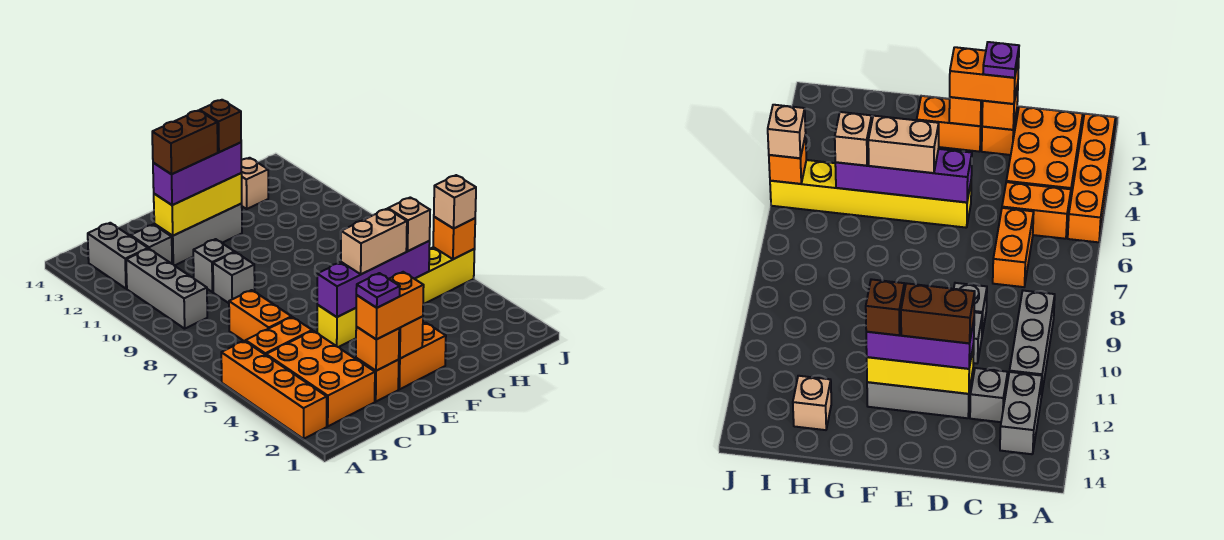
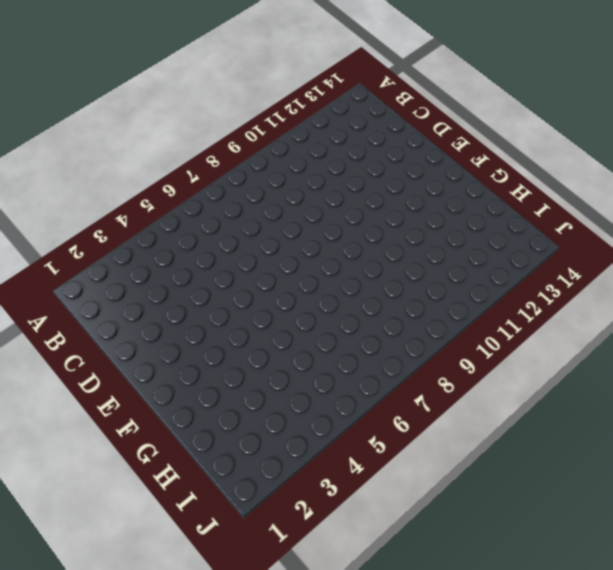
none -> orange 1x4 brick [221,341,327,439]
none -> orange 2x3 brick [266,331,375,426]
none -> orange 1x2 brick [246,317,312,355]

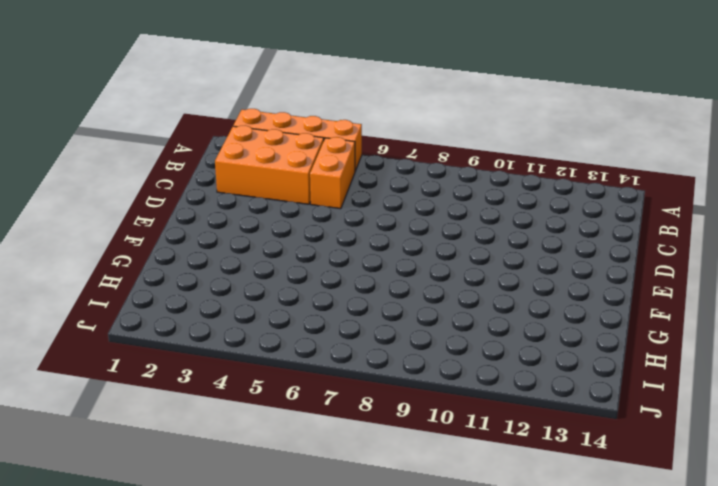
none -> grey 1x3 brick [126,249,207,329]
none -> grey 1x2 brick [88,223,148,289]
none -> orange 1x2 brick [229,290,291,341]

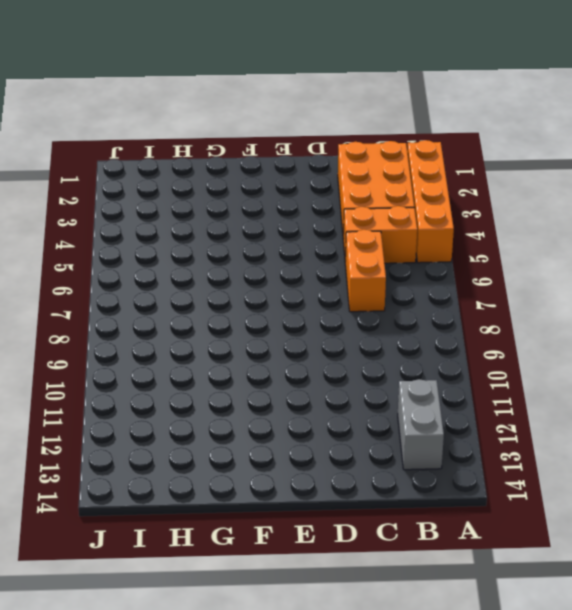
none -> grey 1x3 brick [126,249,207,329]
none -> grey 1x1 brick [131,225,172,264]
none -> orange 1x1 brick [356,358,399,402]

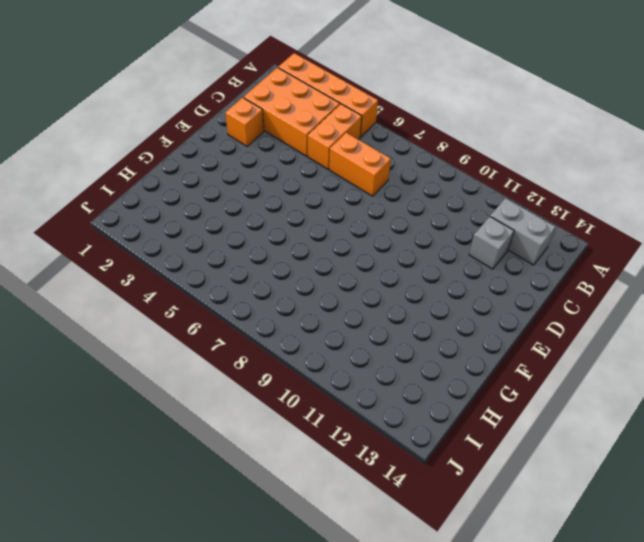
none -> grey 1x3 brick [126,249,207,329]
none -> grey 1x1 brick [213,252,255,303]
none -> grey 1x1 brick [193,239,234,292]

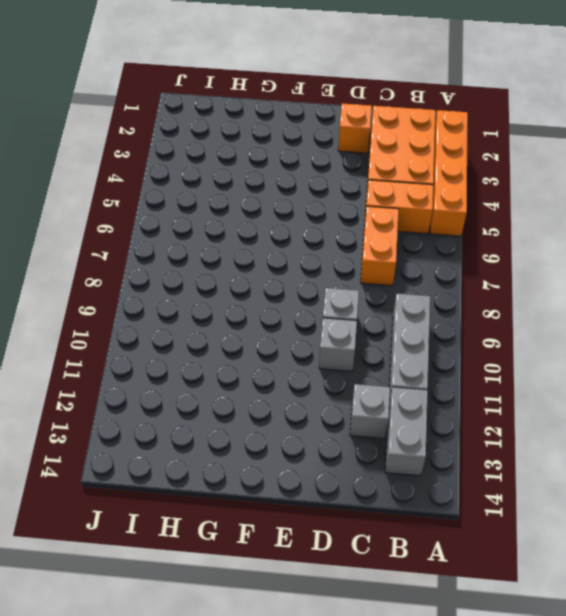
none -> grey 1x3 brick [154,204,242,266]
none -> orange 1x2 brick [398,323,446,389]
none -> yellow 1x6 brick [317,247,475,347]

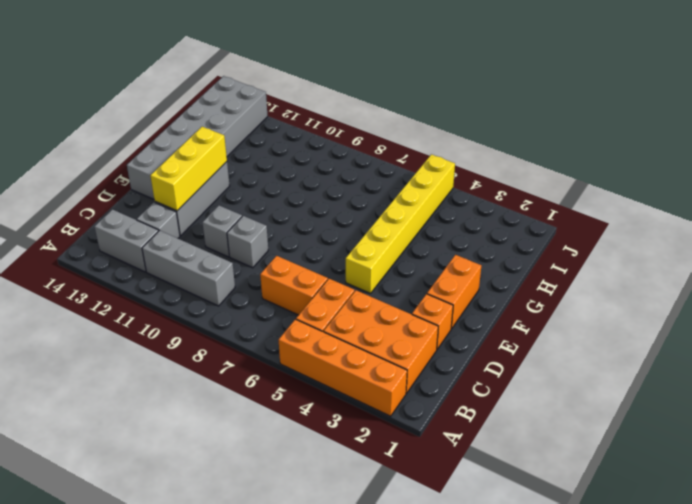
grey 2x6 brick [127,76,268,199] -> tan 1x1 brick [241,158,268,209]
none -> orange 1x1 brick [356,327,399,371]
none -> orange 1x1 brick [399,316,423,359]
none -> purple 1x4 brick [317,241,430,317]

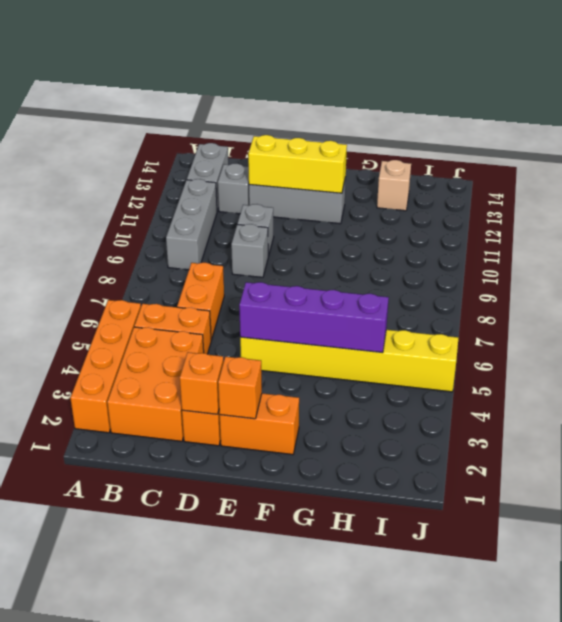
none -> orange 1x1 brick [433,217,475,259]
none -> orange 1x2 brick [356,272,424,339]
none -> purple 1x3 brick [153,143,241,205]

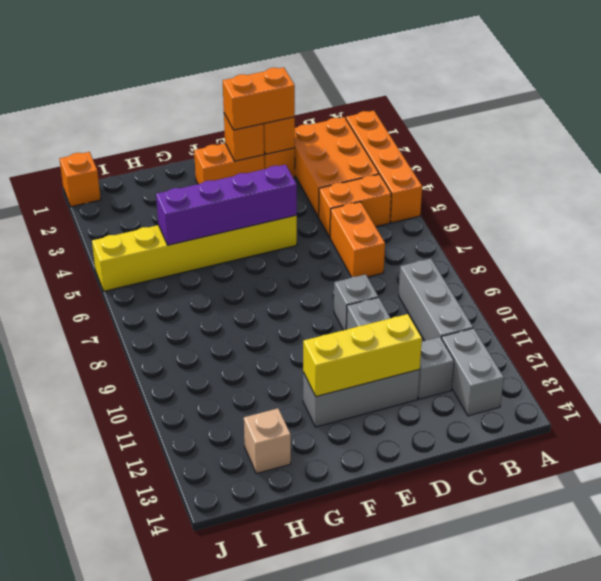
orange 1x1 brick [59,152,101,207] -> orange 1x1 brick moved to [433,217,475,259]
none -> purple 1x3 brick [153,143,241,205]
none -> tan 1x2 brick [341,209,407,274]
none -> tan 1x1 brick [388,197,430,251]

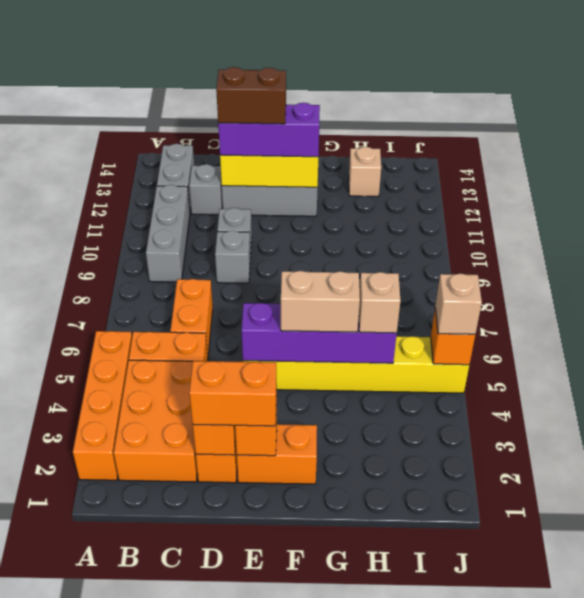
none -> purple 1x1 plate [356,273,400,308]
none -> brown 1x1 brick [200,100,241,152]

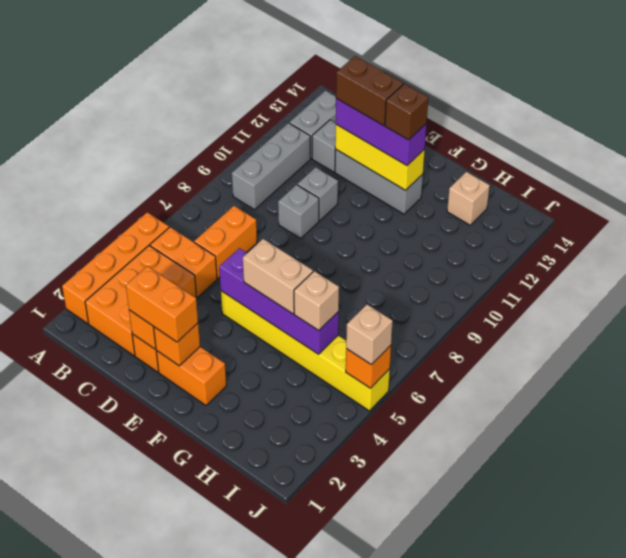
none -> purple 1x1 plate [356,273,400,308]

